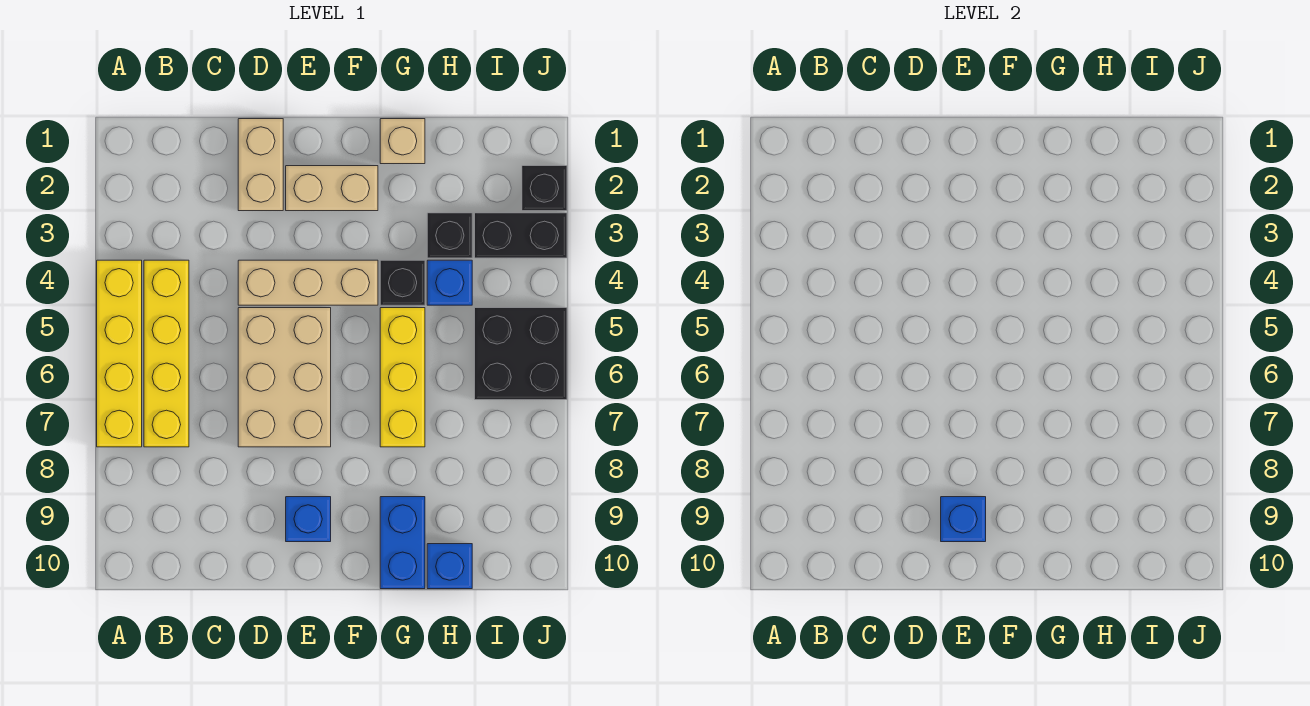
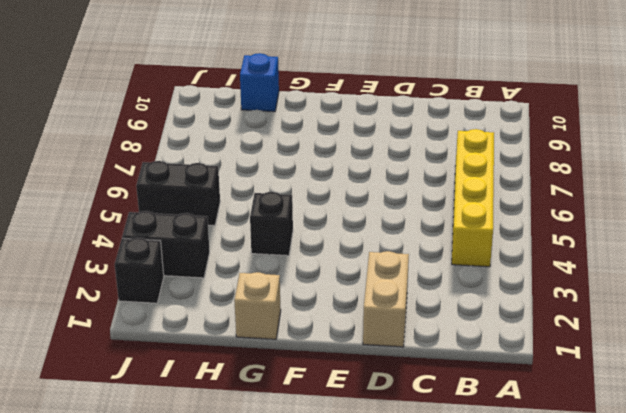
black 1x2 brick [136,161,220,226] -> black 2x2 brick [475,308,567,400]
none -> yellow 1x4 brick [97,260,142,447]
none -> tan 1x3 brick [238,260,378,305]
none -> tan 2x3 brick [238,308,331,447]

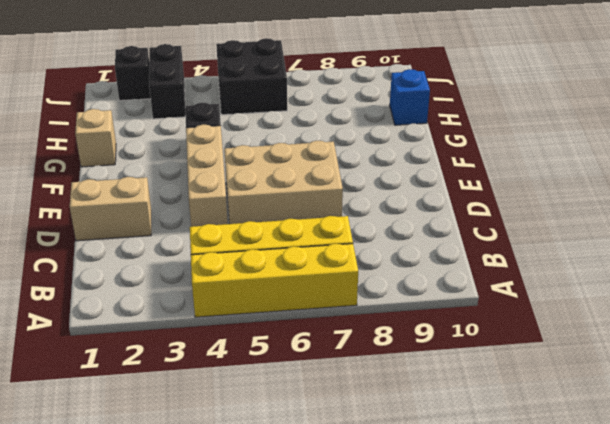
none -> tan 1x2 brick [286,166,378,211]
none -> blue 1x1 brick [286,497,331,542]
none -> yellow 1x3 brick [380,308,425,447]

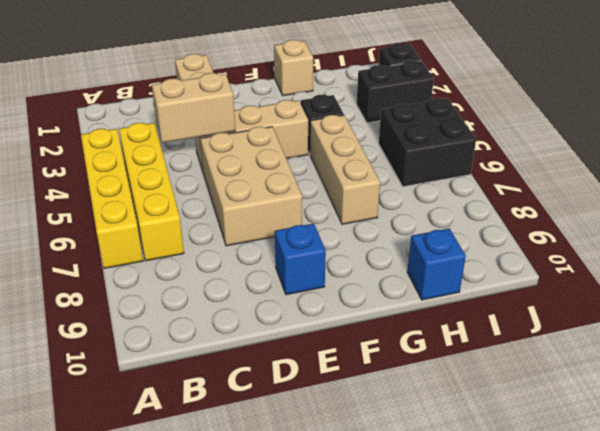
tan 1x2 brick [152,73,235,143] -> tan 1x2 brick moved to [286,166,378,211]
tan 1x3 brick [310,115,380,224] -> yellow 1x3 brick [380,308,425,447]
none -> blue 1x2 brick [380,497,425,589]
none -> black 1x1 brick [427,213,472,258]
none -> blue 1x1 brick [427,260,472,305]

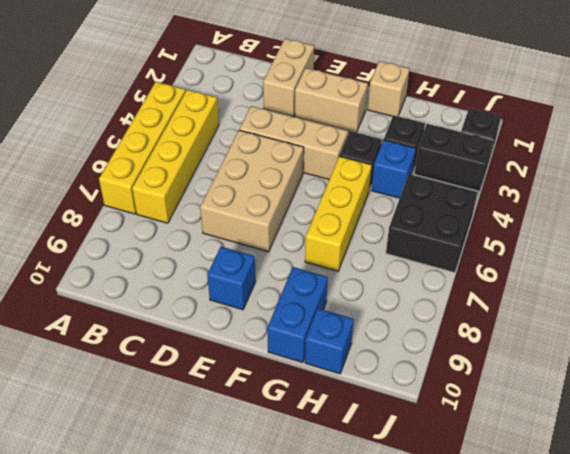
none -> blue 1x1 brick [941,497,986,542]

